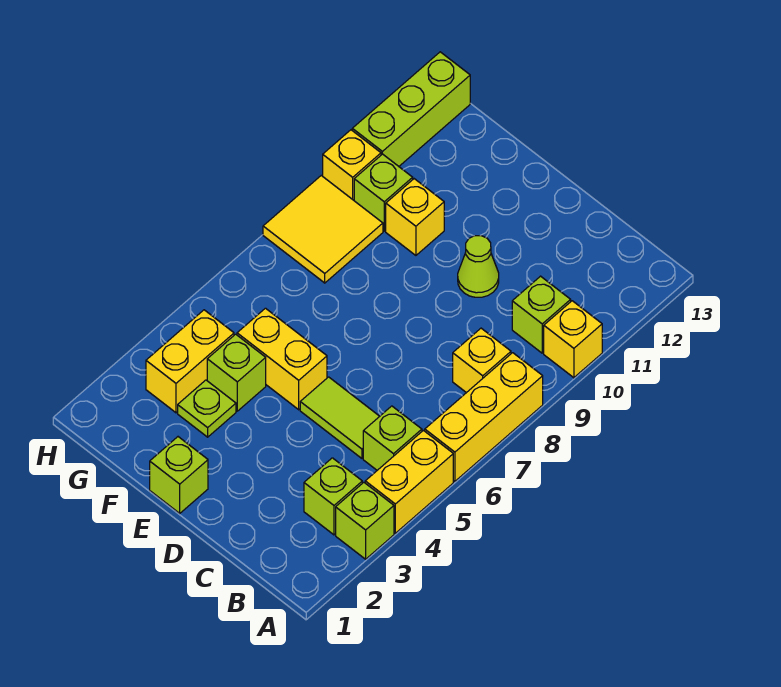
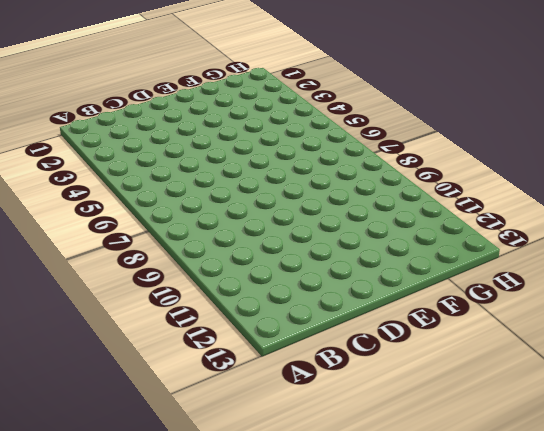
none -> lime 1x1 brick [336,482,394,559]
none -> yellow 1x2 brick [365,430,453,533]
none -> yellow 1x3 brick [425,353,543,481]

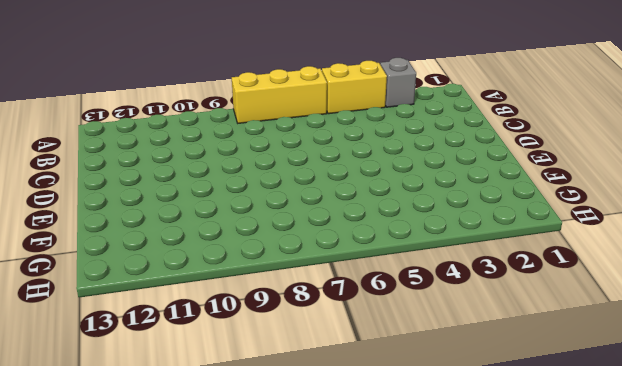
grey 1x1 brick [380,58,416,107] -> lime 1x1 brick [336,482,394,559]
none -> yellow 1x1 brick [544,301,602,378]
none -> lime 1x1 brick [304,458,362,535]
none -> lime 1x1 brick [363,406,422,470]

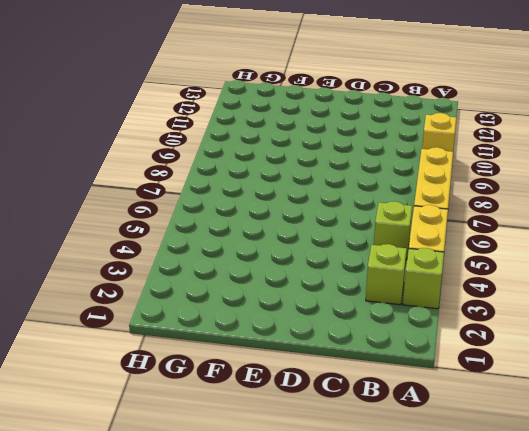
none -> yellow 1x1 brick [453,328,511,393]
none -> lime 1x1 brick [512,276,571,353]
none -> lime 1x2 tile [300,377,380,458]

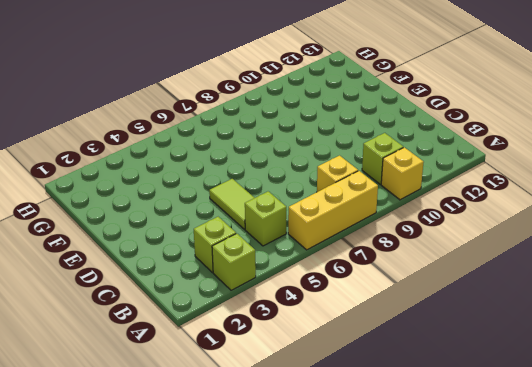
none -> yellow 1x2 brick [365,430,453,533]
none -> lime 1x1 cone [458,236,499,297]
none -> lime 1x1 brick [150,437,208,513]

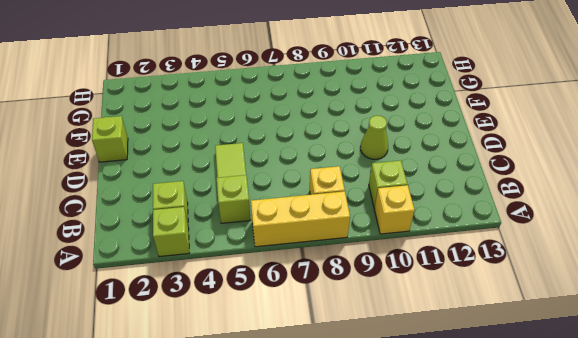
none -> yellow 1x2 brick [365,430,453,533]
none -> yellow 1x2 brick [237,308,327,410]
none -> lime 1x1 plate [178,380,236,437]

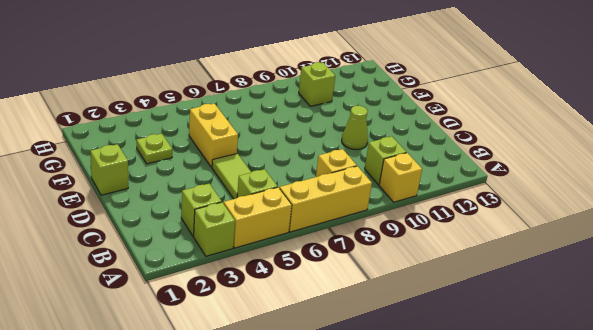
none -> lime 1x1 brick [207,334,266,411]
none -> yellow 1x1 brick [386,179,444,255]
none -> yellow 1x2 brick [146,310,234,413]

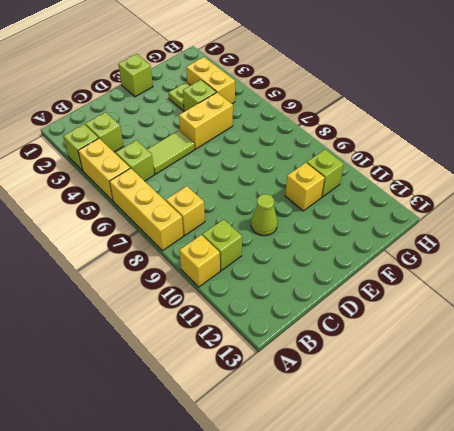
none -> yellow 2x2 tile [263,176,383,283]
none -> yellow 1x1 brick [323,130,381,200]
none -> lime 1x3 brick [352,52,470,166]

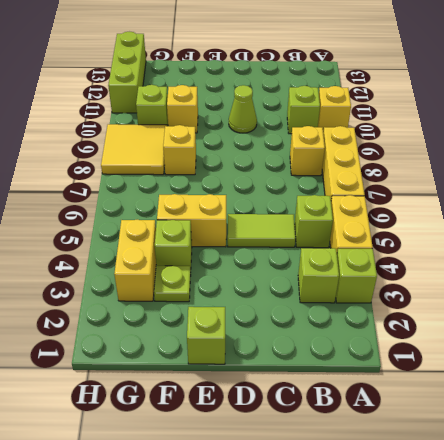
yellow 1x1 brick [163,125,196,175] -> yellow 1x1 brick moved to [323,130,381,200]

